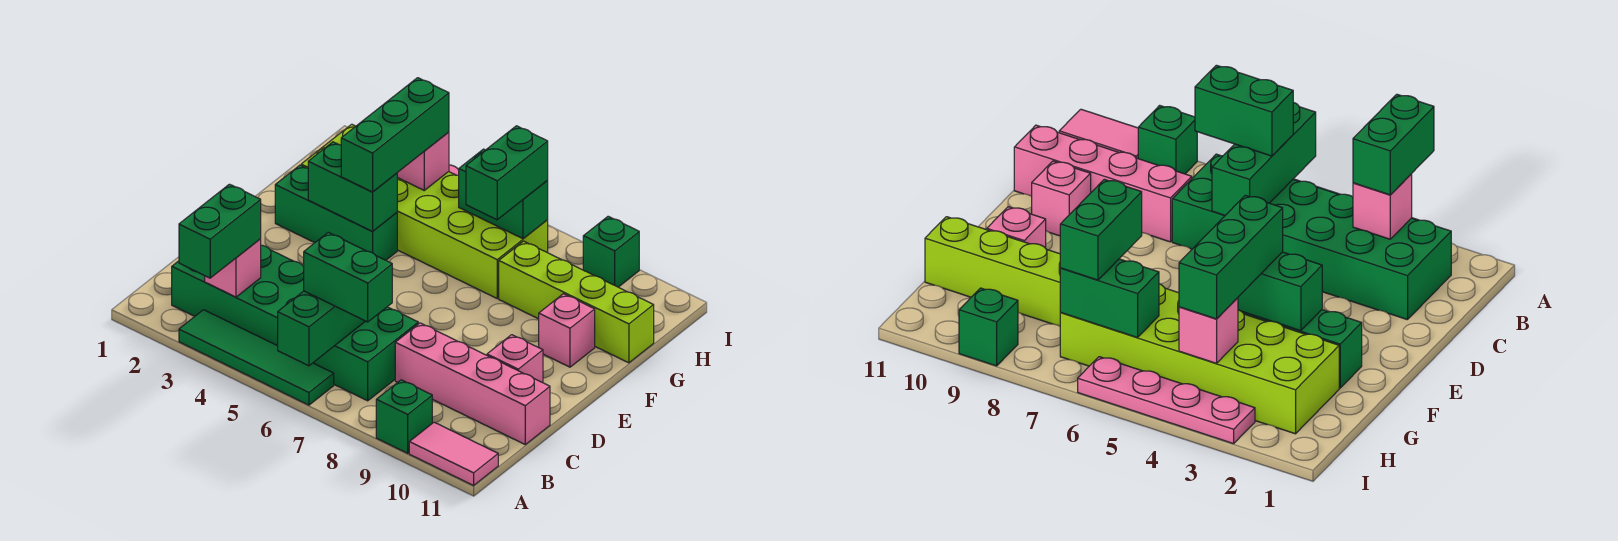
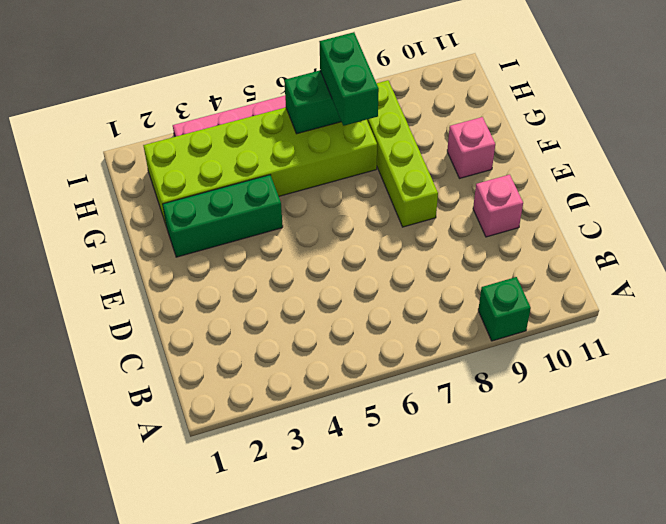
lime 1x4 brick [367,80,438,227] -> lime 1x4 brick turned to [499,241,654,363]
none -> green 1x4 tile [179,310,334,405]
none -> pink 1x2 tile [409,422,498,485]
none -> green 2x6 brick [172,245,418,401]

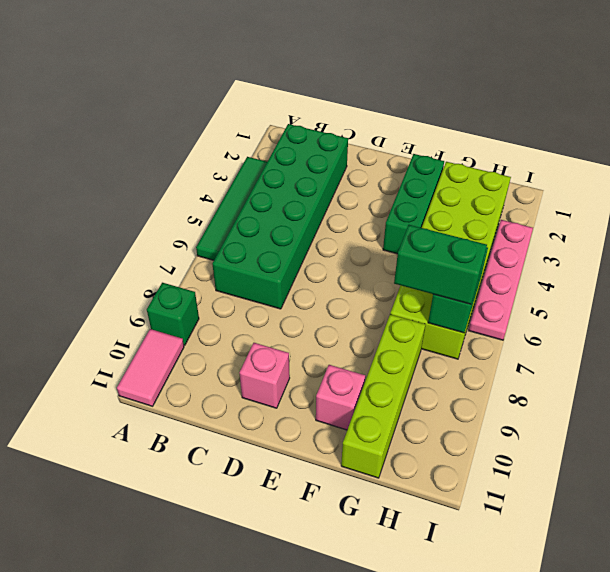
none -> pink 1x4 brick [395,323,550,444]
none -> green 1x1 brick [583,216,639,287]
none -> green 1x3 brick [278,291,365,366]

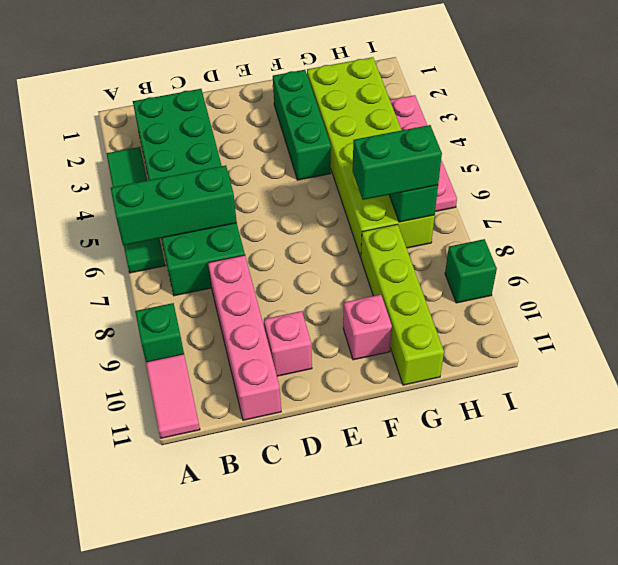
none -> pink 1x1 brick [205,239,261,297]
none -> green 1x2 brick [308,142,397,232]
none -> pink 1x1 brick [397,132,449,190]

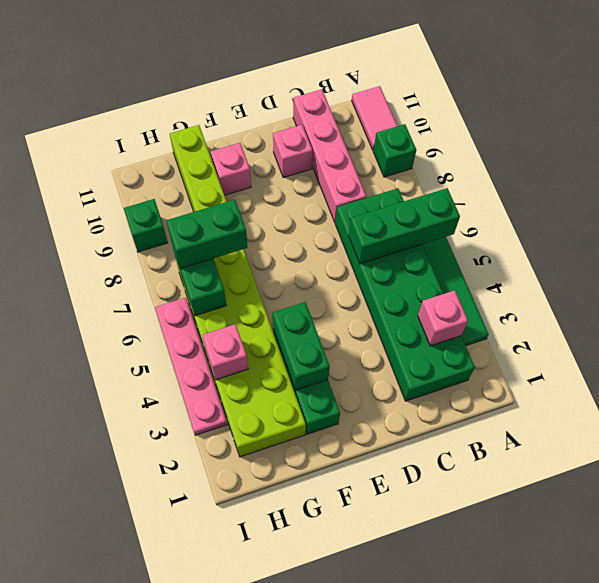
none -> green 1x2 brick [179,184,261,278]
none -> green 1x2 brick [304,233,392,322]
none -> green 1x3 brick [341,78,449,192]

